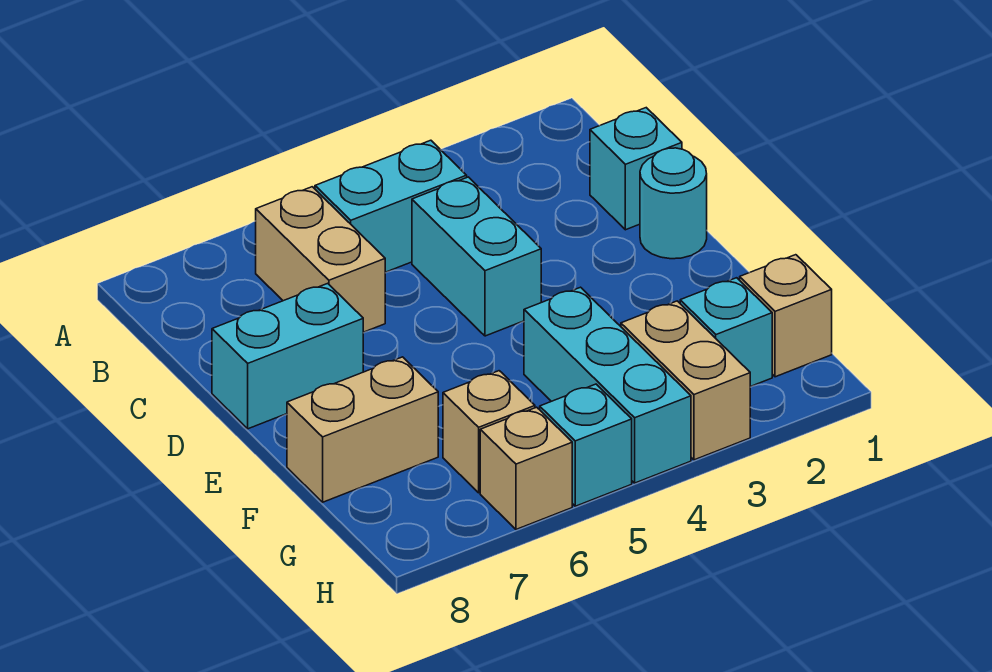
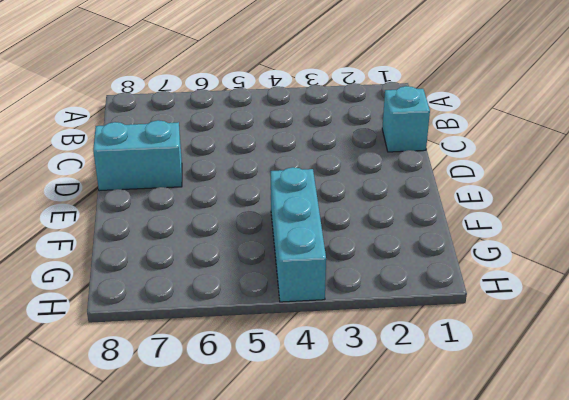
none -> cyan 1x2 brick [315,140,467,272]
none -> tan 1x2 brick [256,187,385,332]
none -> cyan 1x2 brick [412,177,541,336]

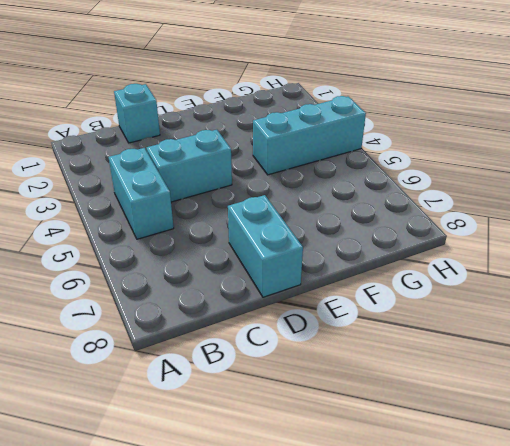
none -> tan 1x2 brick [256,187,385,332]
none -> cyan 1x1 round brick [640,148,707,259]
none -> tan 1x2 brick [287,357,438,502]

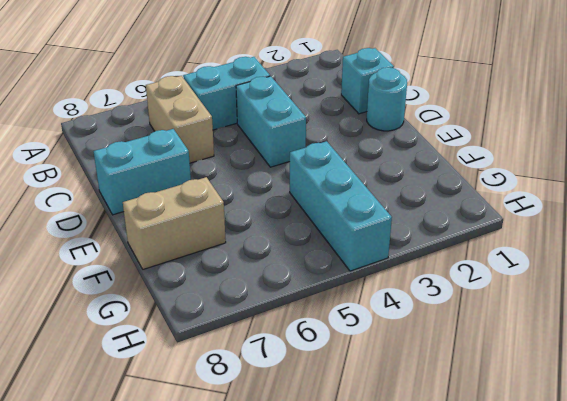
none -> tan 1x1 brick [740,255,832,377]
none -> cyan 1x1 brick [680,278,772,387]
none -> tan 1x2 brick [621,301,750,460]

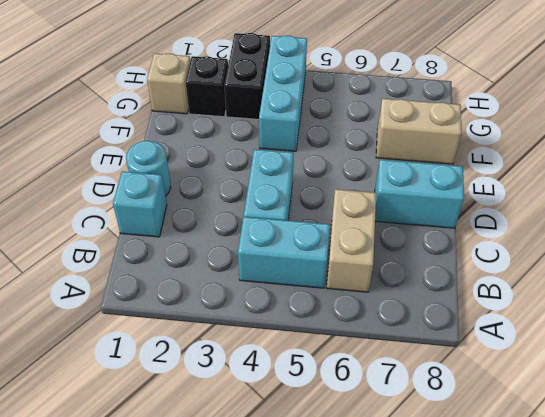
black 1x1 brick [186,56,228,117] -> cyan 1x1 brick [680,278,772,387]
black 1x2 brick [224,33,270,119] -> tan 1x2 brick [621,301,750,460]
none -> tan 1x1 brick [443,371,535,493]
none -> cyan 1x1 brick [540,384,632,506]
none -> tan 1x1 brick [480,407,572,529]

